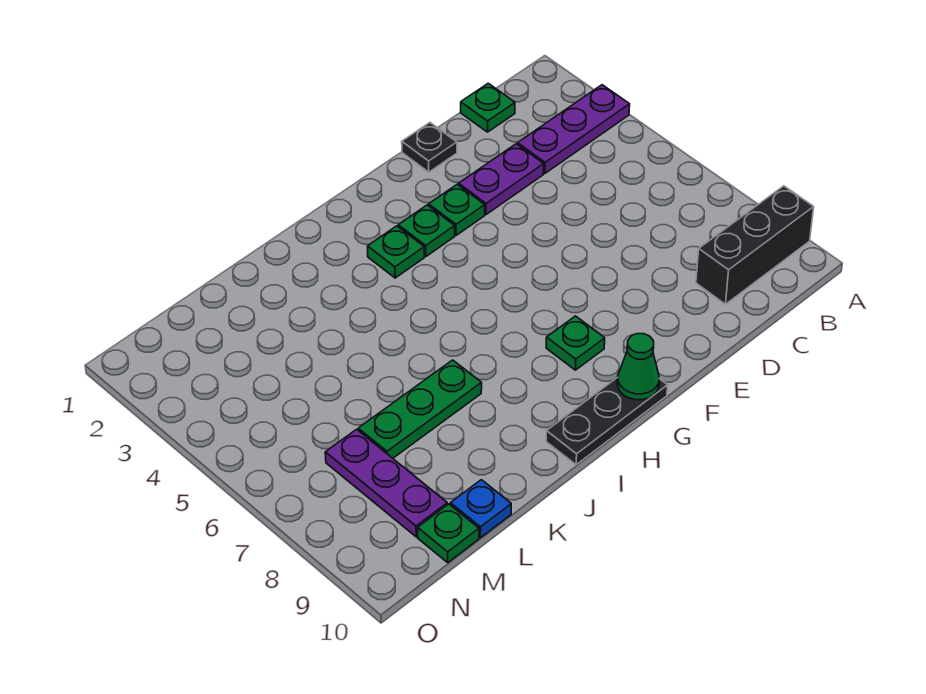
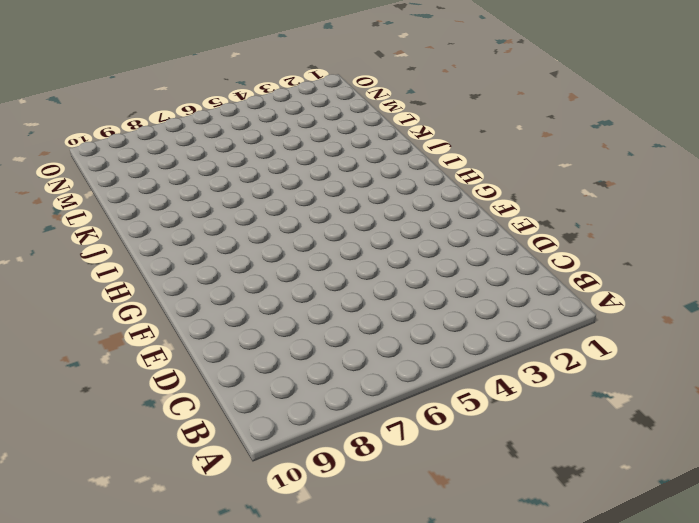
none -> purple 1x3 plate [518,85,630,173]
none -> black 1x3 brick [696,186,814,304]
none -> green 1x1 plate [461,83,515,132]

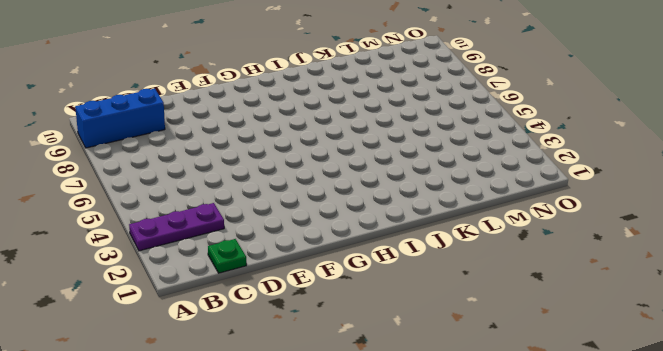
blue 1x3 brick [75,89,165,148] -> black 1x3 brick [696,186,814,304]
none -> purple 1x2 plate [459,144,544,215]
none -> black 1x1 plate [402,123,457,172]
none -> green 1x1 plate [429,184,485,235]

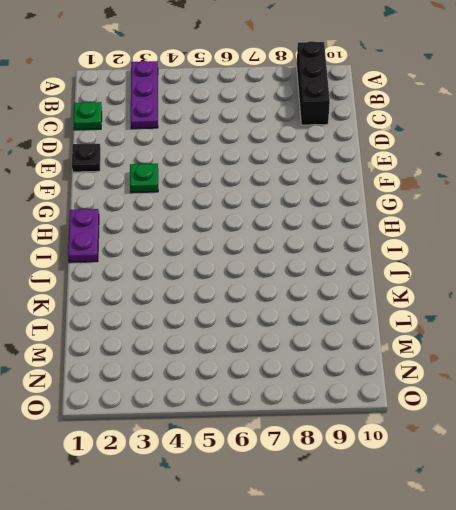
purple 1x2 plate [68,209,99,262] -> purple 1x2 plate moved to [459,144,544,215]
none -> green 1x1 plate [398,205,455,257]
none -> green 1x1 plate [546,316,605,370]
none -> black 1x3 plate [546,377,668,465]

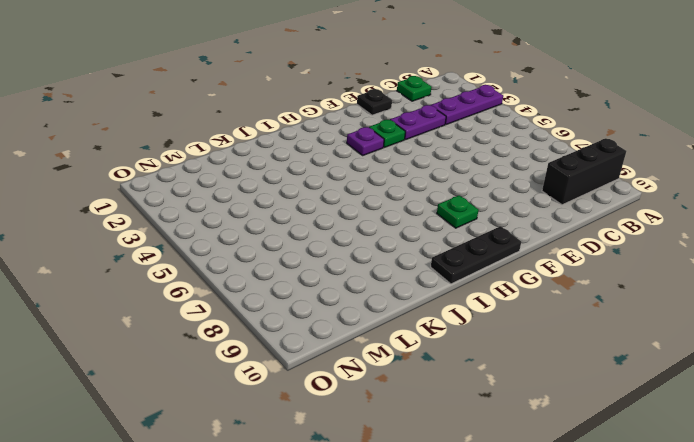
purple 1x1 plate [347,127,384,155] -> green 1x1 plate [398,205,455,257]
none -> green 1x1 plate [368,226,424,278]
none -> green 1x3 plate [358,360,482,458]
none -> blue 1x1 plate [450,480,511,538]

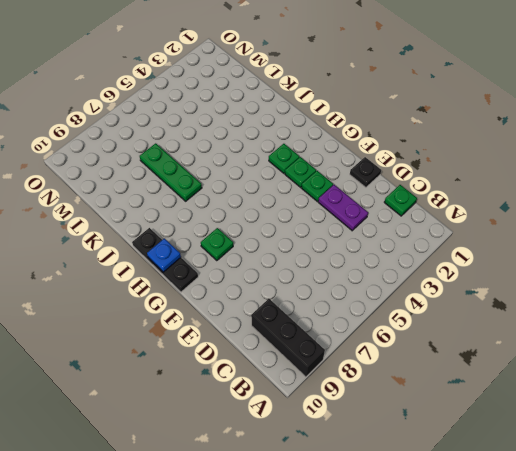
blue 1x1 plate [147,238,181,272] -> blue 1x1 plate moved to [450,480,511,538]
none -> purple 1x3 plate [518,85,630,173]
none -> purple 1x3 plate [325,429,447,537]
none -> green 1x1 plate [418,504,479,562]

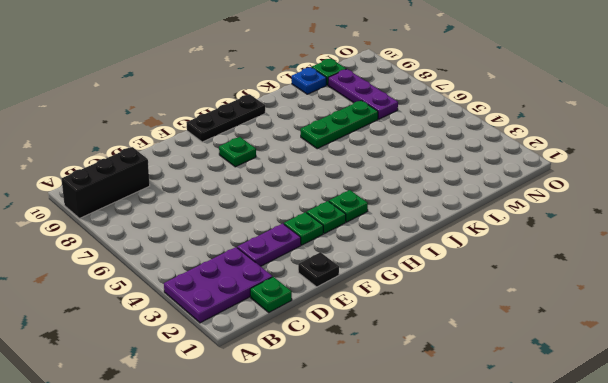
purple 2x3 plate [164,247,272,323] -> purple 1x3 plate [518,85,630,173]
none -> green 1x1 cone [617,334,659,400]

